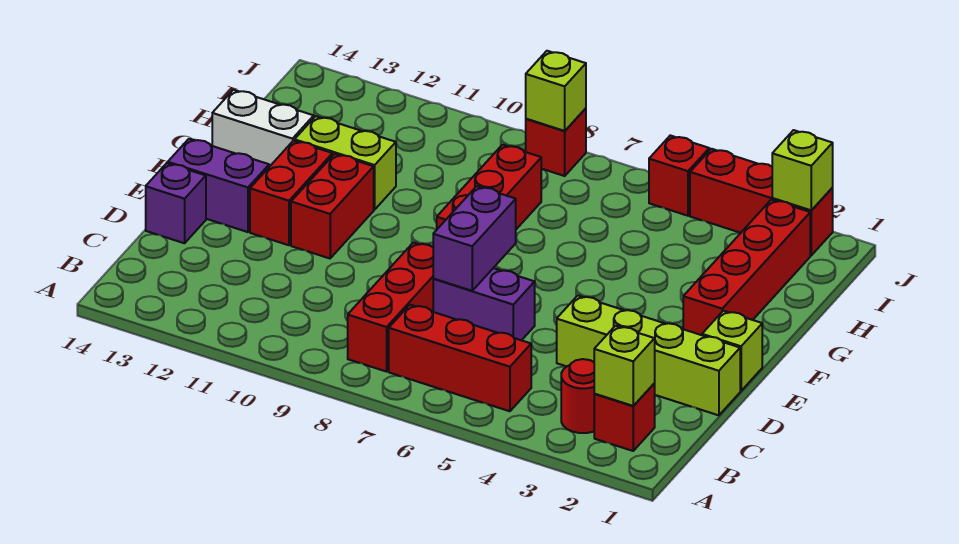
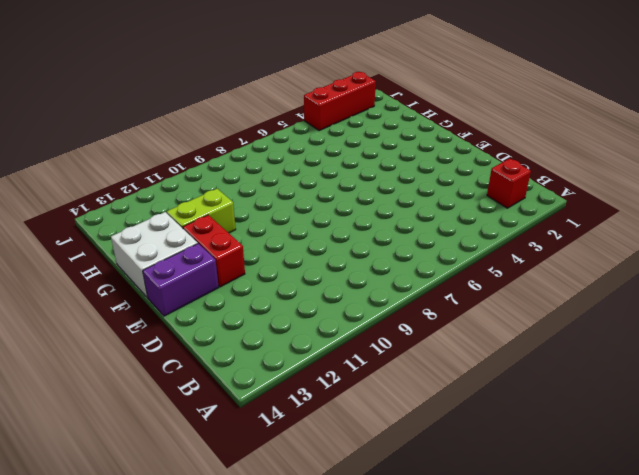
white 2x2 brick [111,212,198,298] -> white 1x2 brick [212,90,314,167]
none -> red 1x1 round brick [561,359,594,433]
none -> red 1x3 brick [389,305,531,411]
none -> red 1x3 brick [348,243,434,372]

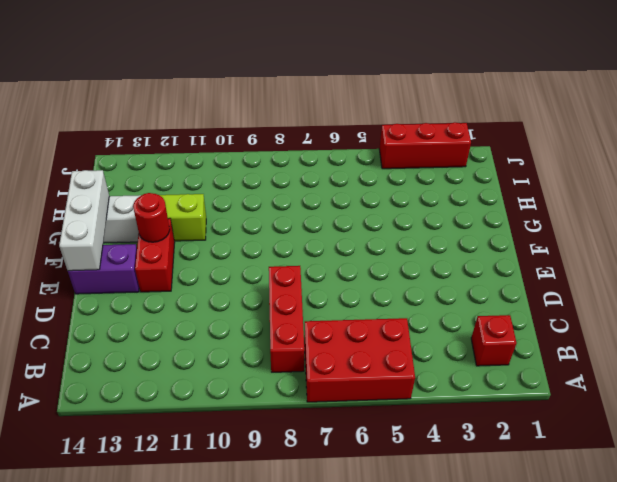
red 2x3 brick [304,318,415,402] -> red 1x3 brick [389,305,531,411]
white 1x3 brick [59,170,109,271] -> none
red 1x1 round brick [133,193,170,242] -> red 1x1 round brick moved to [561,359,594,433]
none -> lime 1x4 brick [557,296,740,415]
none -> purple 1x2 brick [433,268,535,340]
none -> purple 1x1 brick [146,163,206,243]

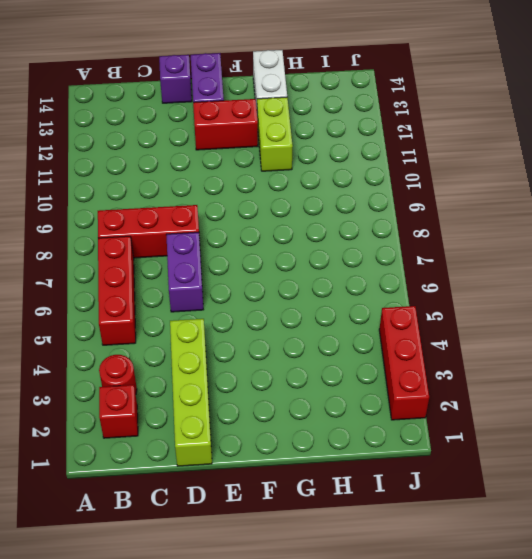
none -> lime 1x1 brick [702,311,762,391]
none -> red 1x2 brick [291,154,374,258]
none -> red 1x4 brick [683,200,810,335]

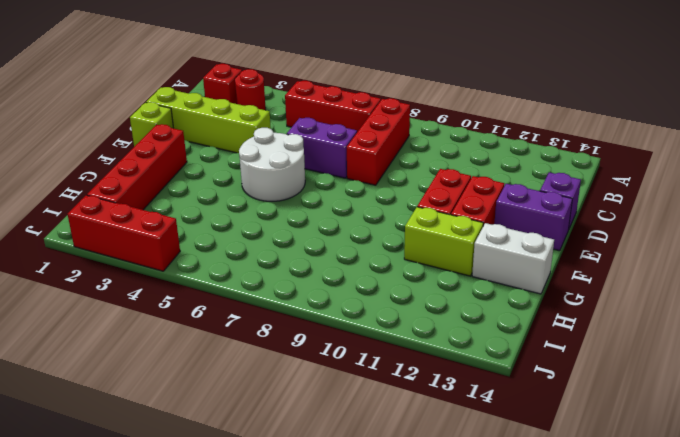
white 2x2 round brick [239,128,305,201] -> none
none -> red 1x3 brick [437,145,541,229]
none -> red 1x1 brick [649,135,709,216]
none -> red 1x1 brick [526,108,586,176]

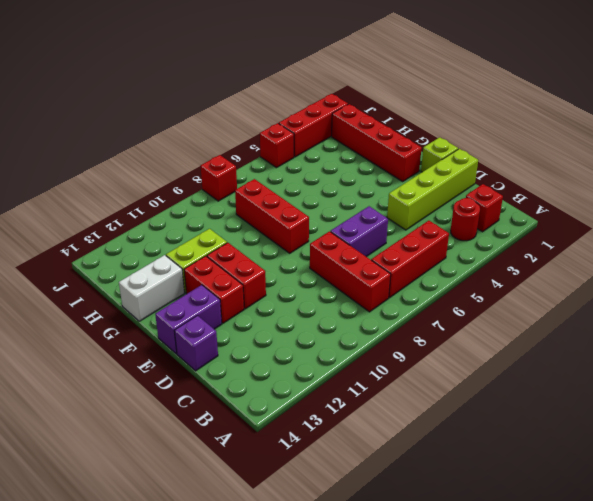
none -> lime 1x1 brick [594,326,655,406]
none -> purple 1x2 brick [433,186,516,291]
none -> lime 1x1 brick [772,130,833,210]

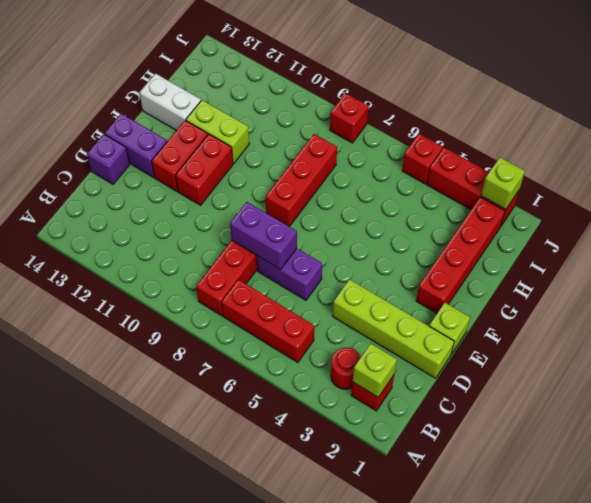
purple 1x2 brick [230,202,297,270] -> purple 1x2 brick turned to [433,186,516,291]
none -> lime 1x1 brick [526,51,586,131]

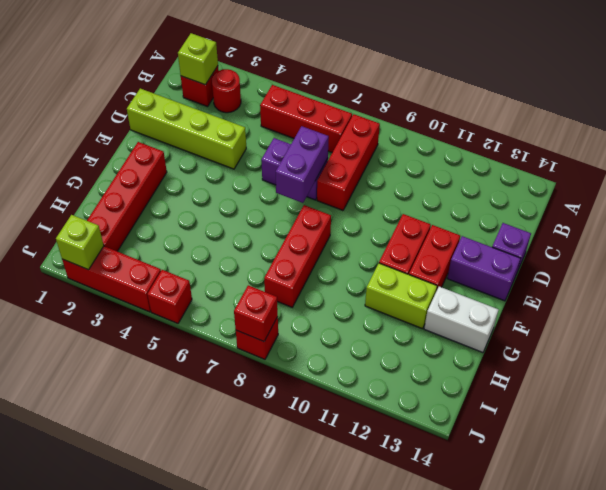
red 1x1 brick [234,285,278,342] -> lime 1x1 brick [526,51,586,131]
none -> lime 1x1 brick [702,311,762,391]

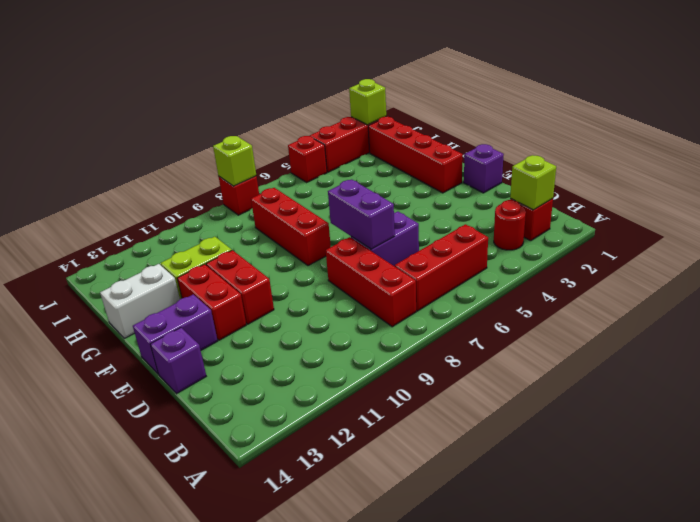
purple 1x1 brick [464,144,504,193] -> lime 1x1 brick [702,311,762,391]
none -> lime 1x4 brick [557,296,740,415]

